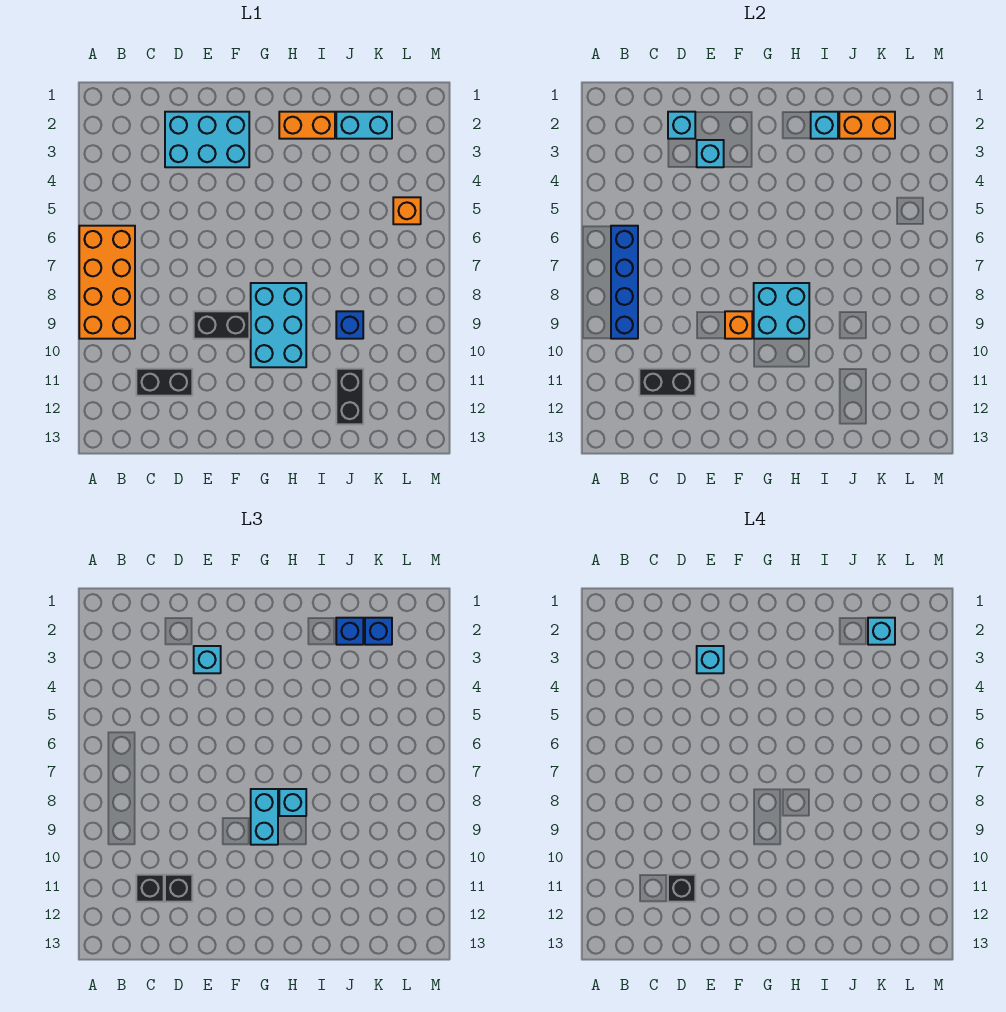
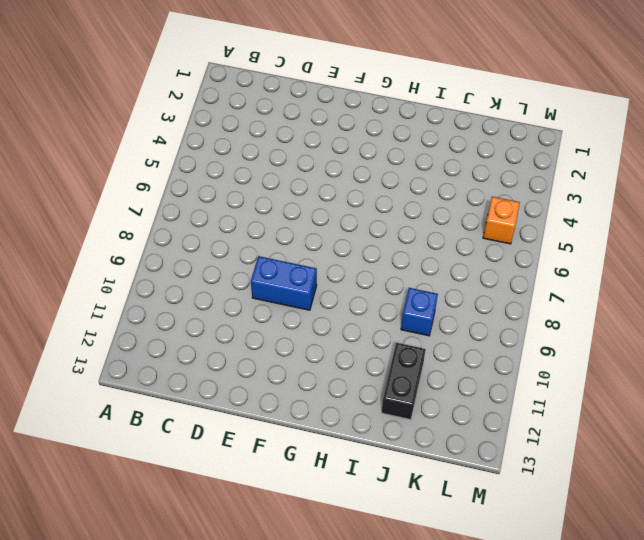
blue 1x2 brick [251,256,317,310] -> black 1x2 brick [194,311,249,339]
none -> orange 2x4 brick [79,226,135,339]
none -> black 1x2 brick [136,369,192,396]
none -> cyan 2x3 brick [165,112,249,167]

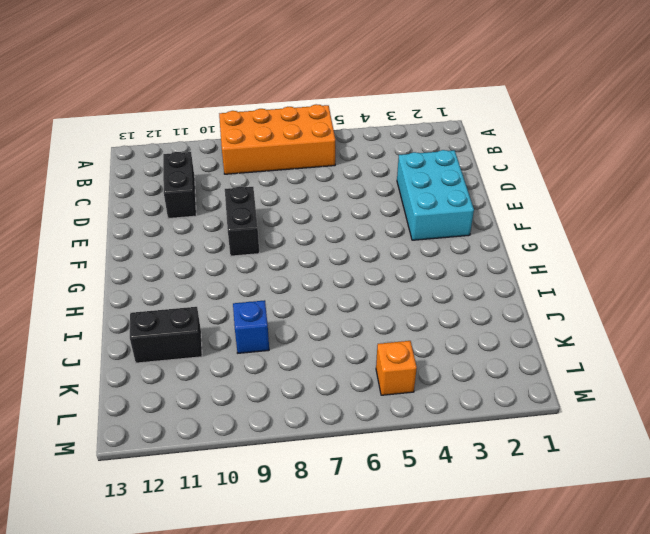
none -> cyan 2x3 brick [251,283,306,367]
none -> orange 1x2 brick [279,112,335,139]
none -> cyan 1x2 brick [336,112,392,139]

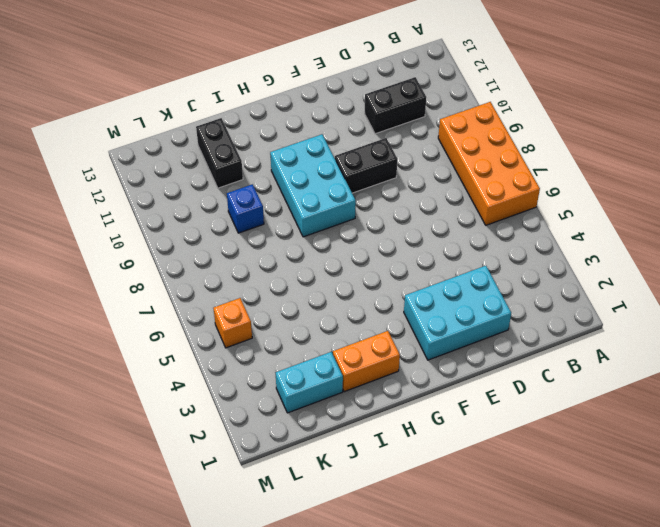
none -> blue 1x4 brick [611,226,638,339]
none -> black 1x2 brick [639,369,695,396]
none -> cyan 1x1 brick [668,112,695,139]

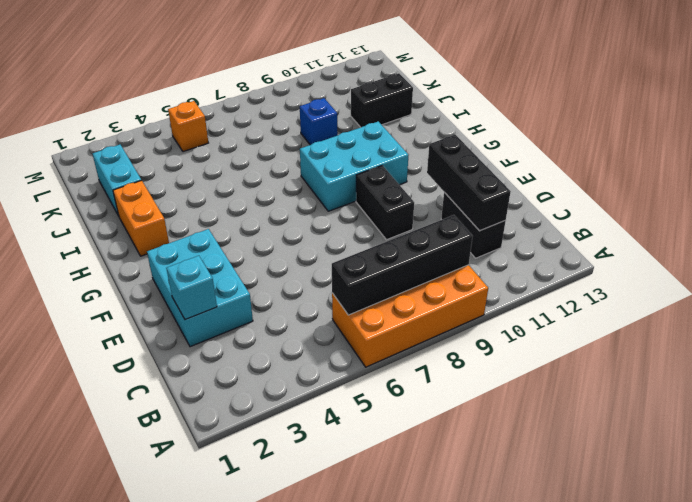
black 1x4 brick [332,215,473,315] -> blue 1x4 brick [611,226,638,339]
black 1x3 brick [427,135,511,231] -> black 1x2 brick [639,369,695,396]
none -> cyan 1x1 brick [697,140,724,167]
none -> orange 1x1 brick [725,311,752,339]
none -> cyan 2x2 brick [754,283,809,339]

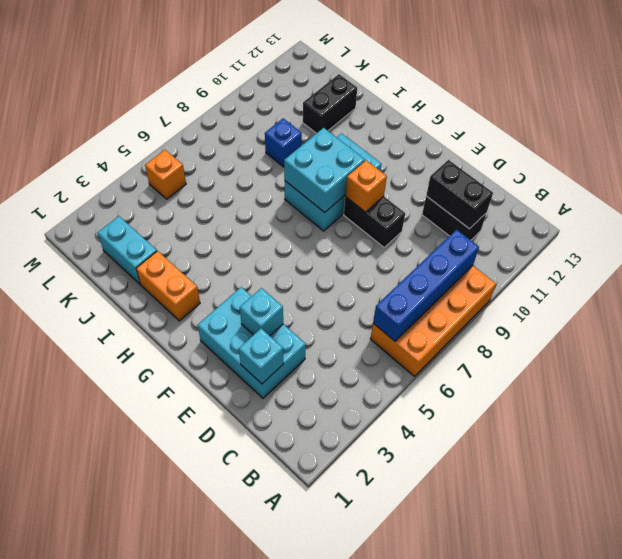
none -> cyan 1x1 brick [811,112,838,139]
none -> orange 1x2 brick [839,112,895,139]
none -> black 1x1 brick [136,875,164,902]

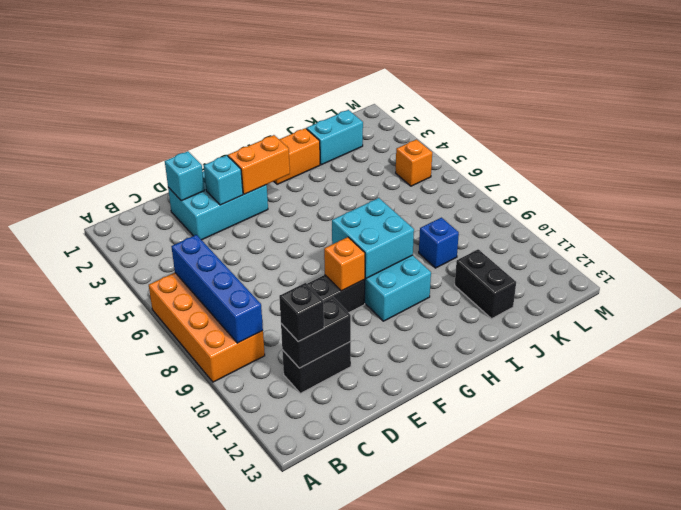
orange 1x2 brick [228,135,290,194] -> orange 1x2 brick moved to [839,112,895,139]
none -> cyan 1x1 brick [811,112,838,139]
none -> black 1x1 brick [165,875,192,902]
none -> cyan 1x1 brick [194,646,221,673]

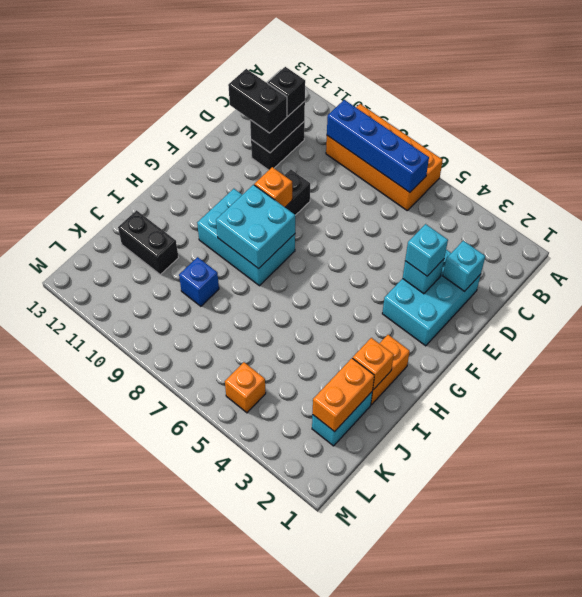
black 1x2 brick [228,69,287,133] -> black 1x1 brick [165,875,192,902]
orange 1x1 brick [353,338,394,390] -> cyan 1x1 brick [811,112,838,139]
none -> cyan 1x2 brick [251,789,278,845]
none -> cyan 1x1 brick [279,789,306,816]
none -> blue 1x1 brick [336,618,363,645]

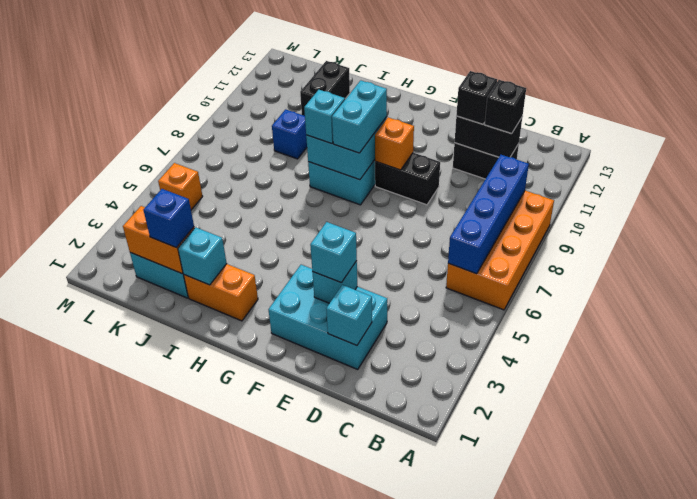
none -> blue 1x1 brick [365,618,392,645]
none -> black 1x1 brick [668,875,695,902]
none -> cyan 1x1 brick [697,646,724,673]

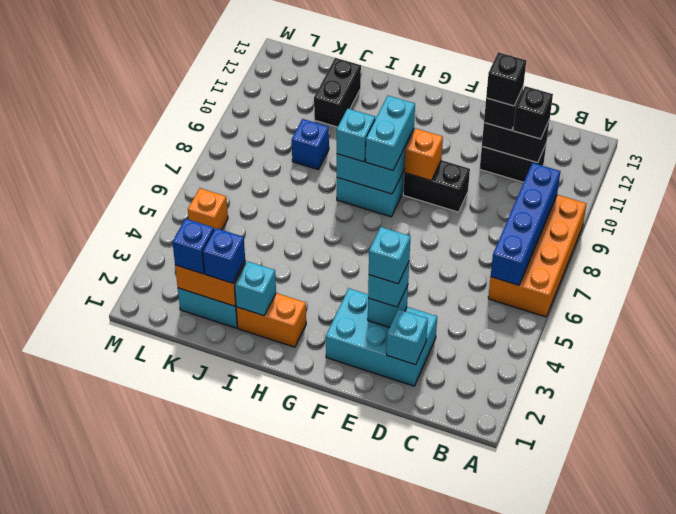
none -> cyan 1x1 brick [868,618,895,645]

